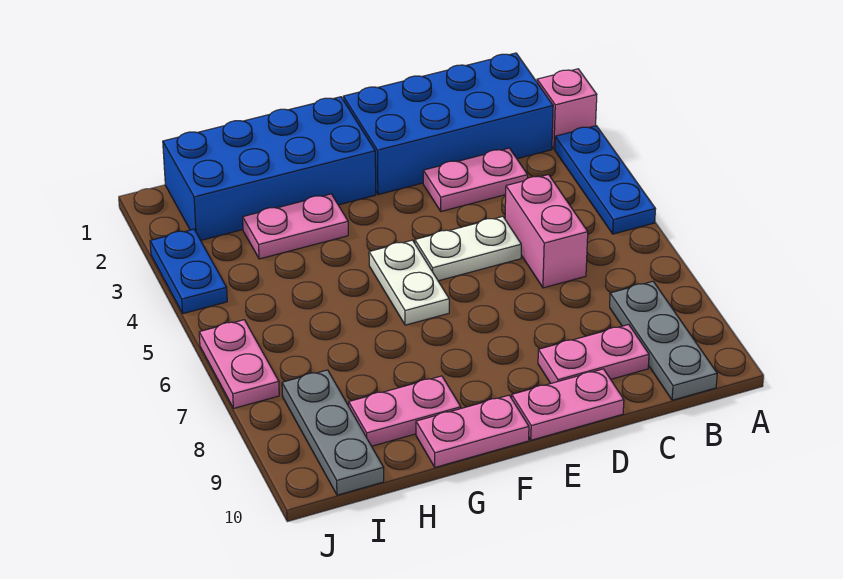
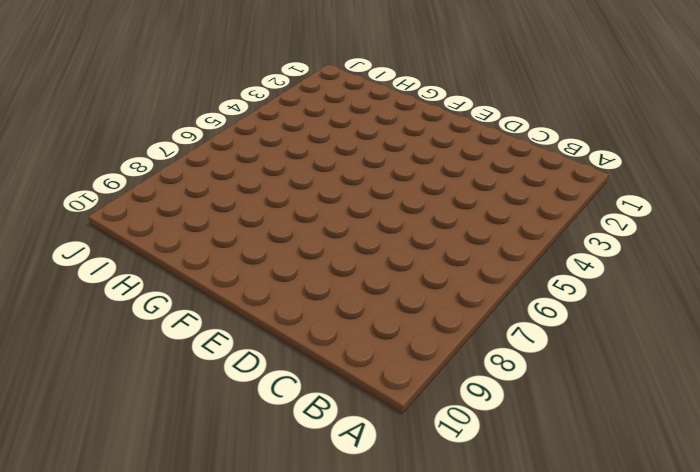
none -> pink 1x1 brick [537,69,597,149]
none -> blue 1x3 plate [555,126,655,234]
none -> blue 2x4 brick [343,53,553,195]

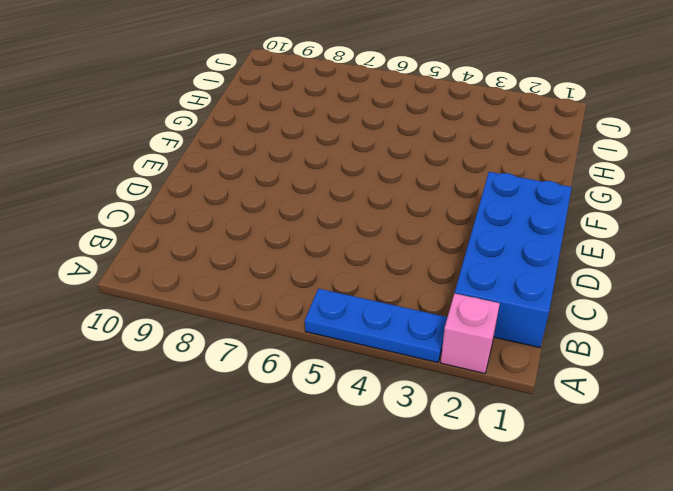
none -> grey 1x3 plate [610,281,717,400]
none -> pink 1x2 plate [423,148,528,211]
none -> pink 1x2 brick [505,175,588,288]

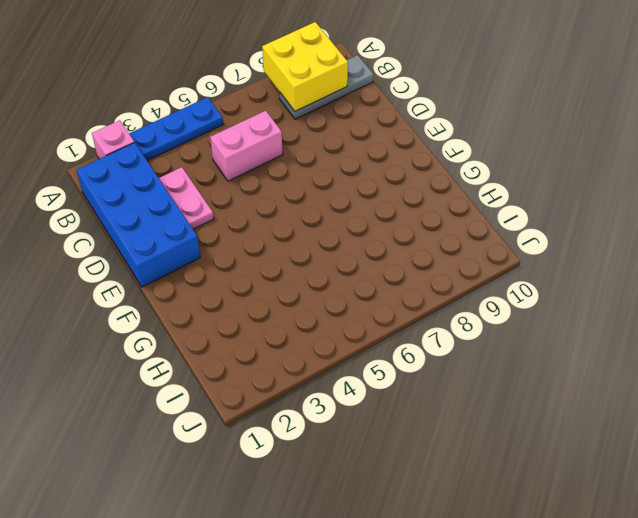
yellow 2x2 brick [262,22,348,111] -> none
none -> pink 1x2 plate [538,325,649,383]
none -> white 1x2 plate [415,216,521,281]
none -> pink 1x2 plate [512,369,624,440]

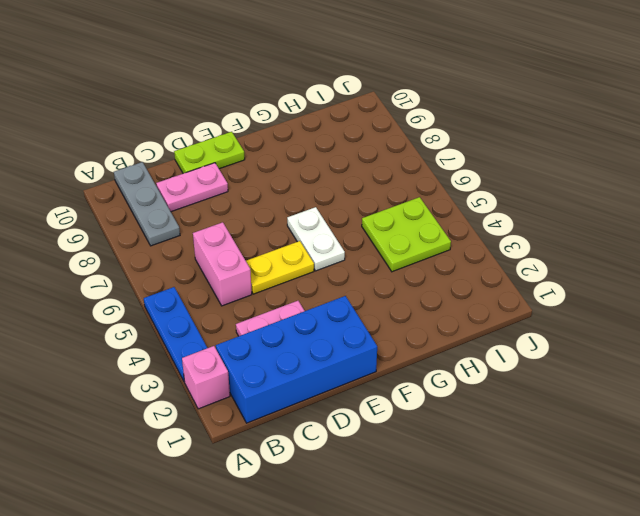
yellow 1x2 plate [246,241,314,294] -> white 1x2 plate [415,216,521,281]
lime 1x2 plate [174,132,245,174] -> pink 1x2 plate [512,369,624,440]
lime 2x2 plate [362,197,451,272] -> none
none -> blue 2x4 brick [163,97,376,240]
none -> pink 1x2 plate [416,395,529,467]
none -> pink 1x2 plate [243,194,348,259]

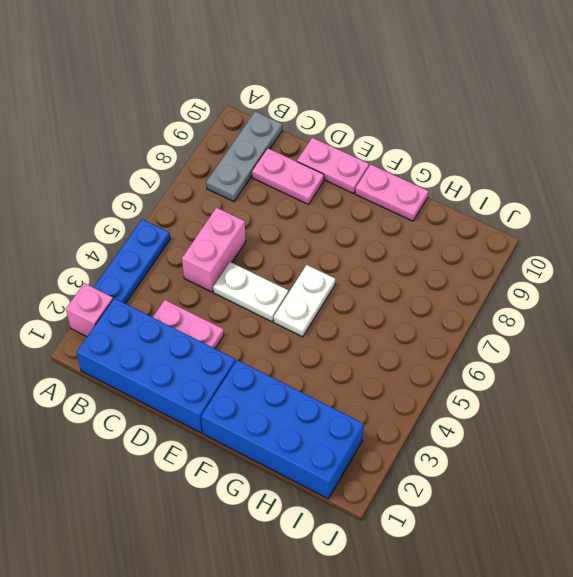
none -> pink 1x2 plate [243,194,348,259]
none -> pink 1x2 plate [349,376,461,446]
none -> grey 1x3 plate [282,370,384,495]

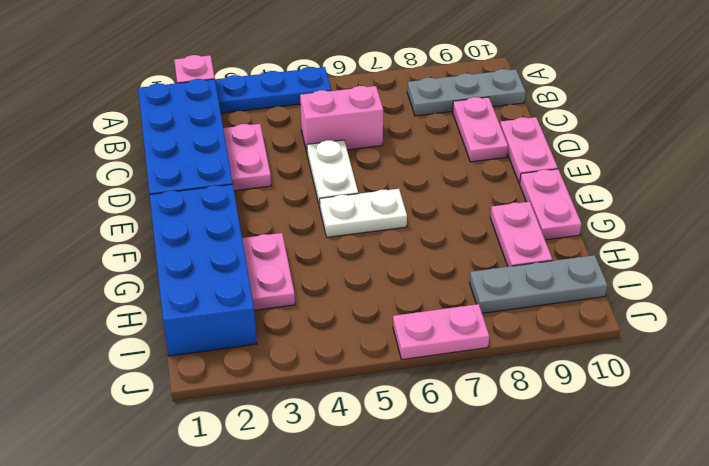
none -> blue 1x2 plate [150,229,227,313]

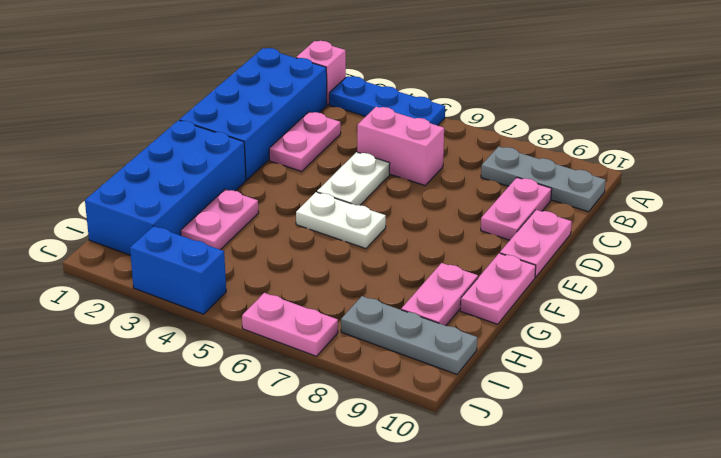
blue 1x2 brick [130,226,226,314] -> blue 1x2 plate [150,229,227,313]

